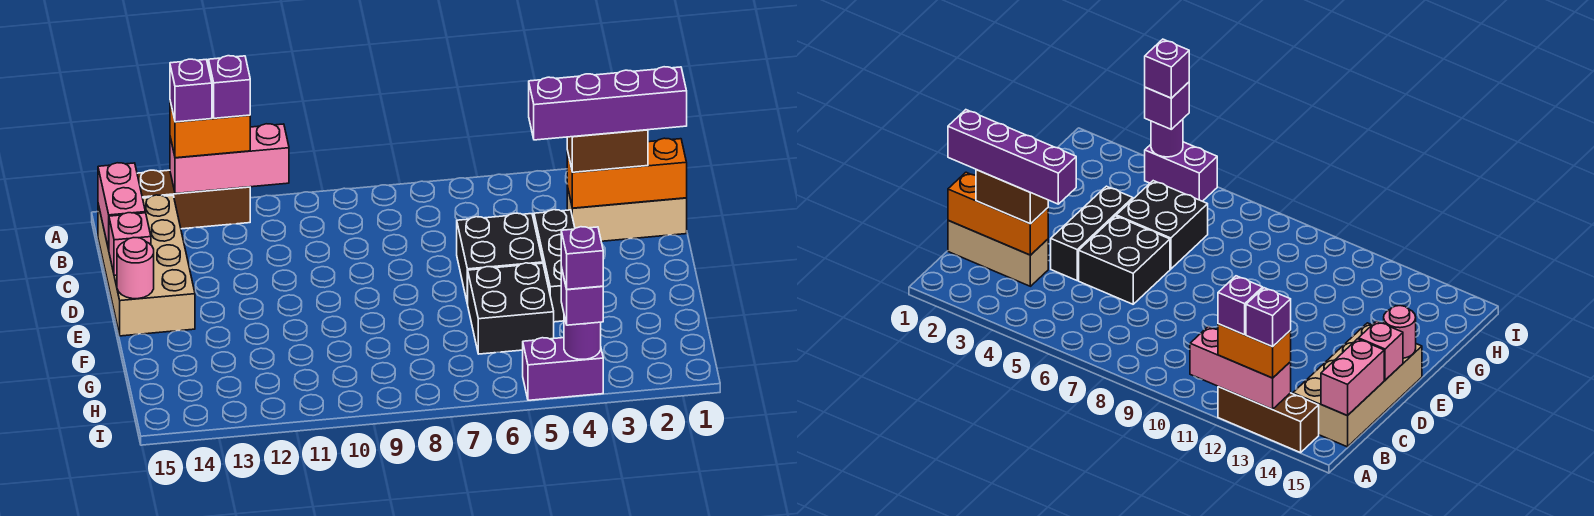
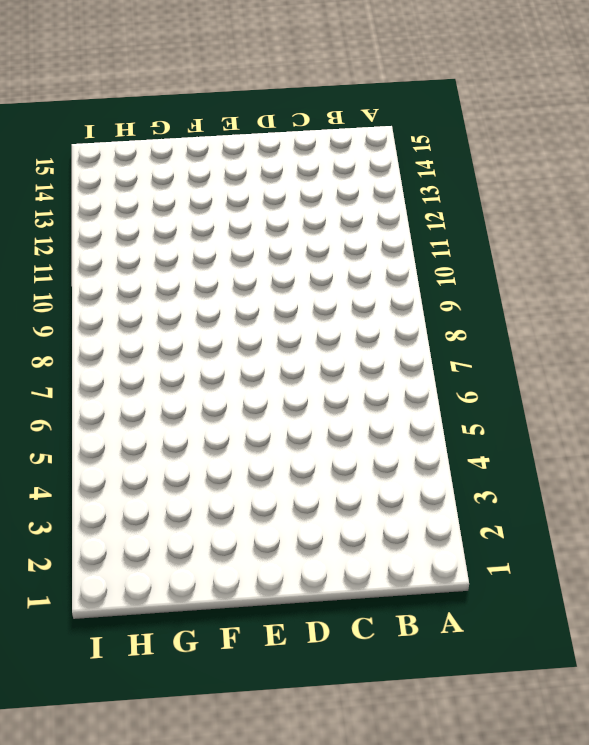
none -> brown 1x3 brick [137,170,250,229]
none -> tan 2x4 brick [98,195,195,336]
none -> tan 1x3 brick [567,186,687,241]

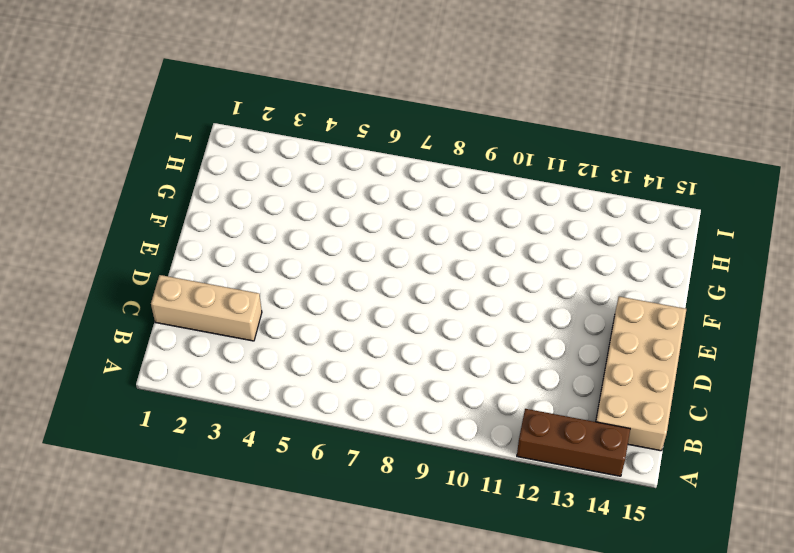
none -> black 1x3 brick [534,210,575,322]
none -> black 2x2 brick [457,213,543,304]
none -> black 2x2 brick [468,263,554,354]

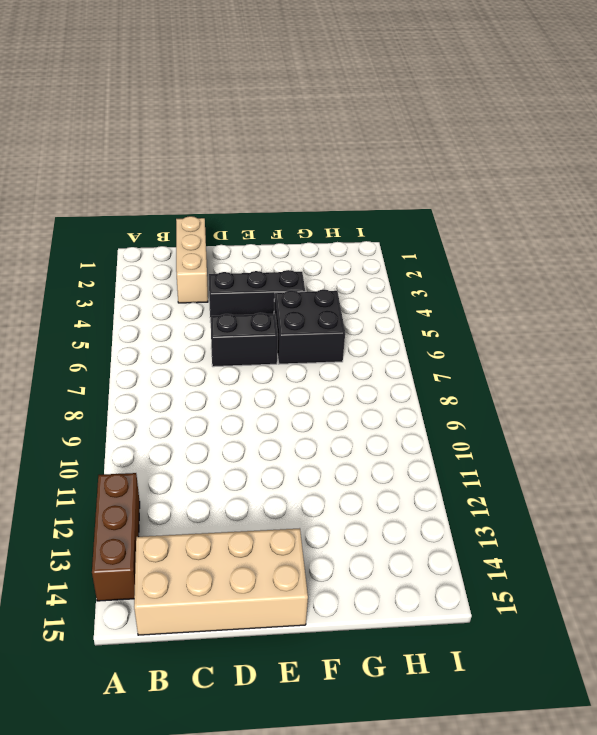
black 1x2 brick [210,313,278,367] -> black 2x2 brick [457,213,543,304]
none -> purple 1x2 brick [523,338,603,400]
none -> pink 1x3 brick [170,124,289,194]
none -> pink 1x2 brick [98,163,145,250]

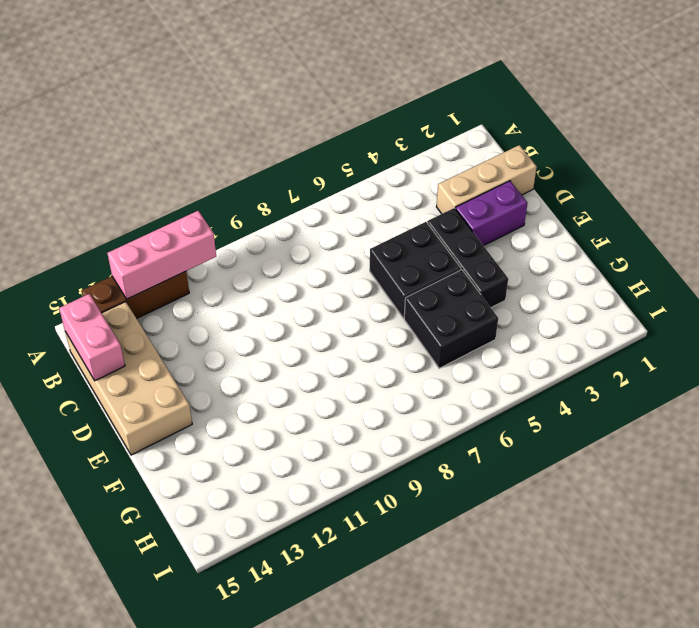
purple 1x2 brick [456,181,527,246] -> purple 1x2 brick moved to [523,338,603,400]
none -> orange 1x3 brick [567,138,687,208]
none -> pink 1x1 brick [109,213,151,275]
none -> pink 1x1 round brick [117,238,154,299]

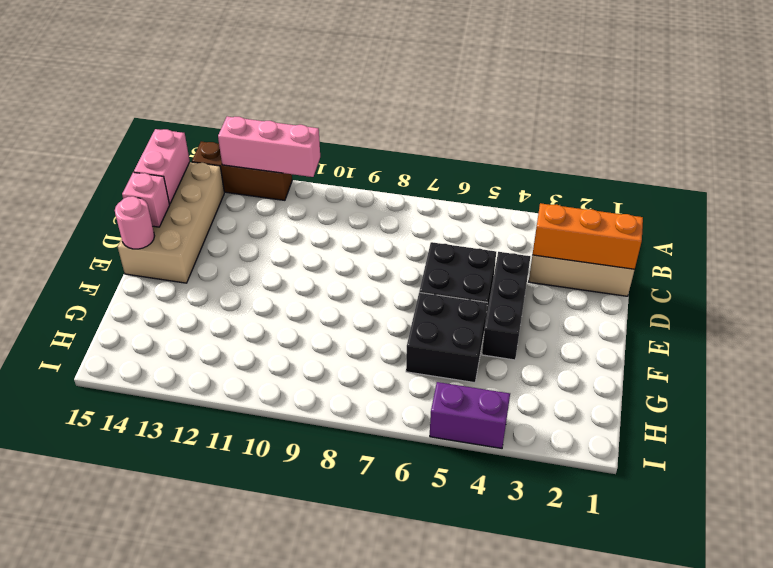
none -> purple 1x1 round brick [564,316,601,359]
none -> orange 1x2 brick [170,102,250,158]
none -> brown 1x2 brick [567,130,648,172]

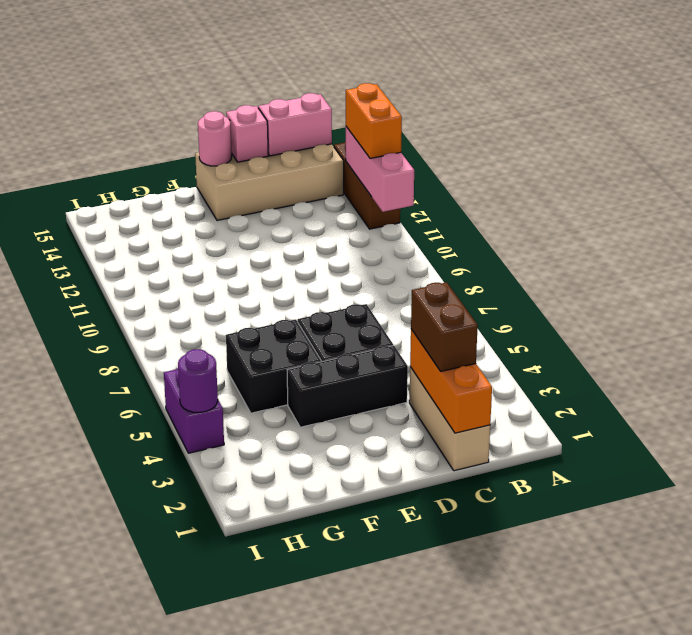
none -> purple 1x1 brick [561,267,603,325]
none -> purple 1x1 brick [208,56,250,118]
none -> purple 1x1 brick [170,59,212,122]

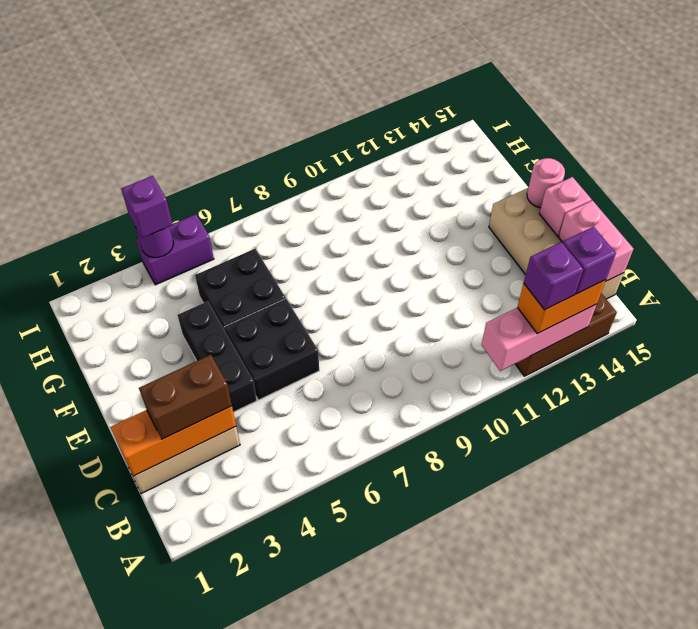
none -> purple 1x4 brick [529,67,687,140]
none -> purple 1x1 brick [561,227,603,289]

